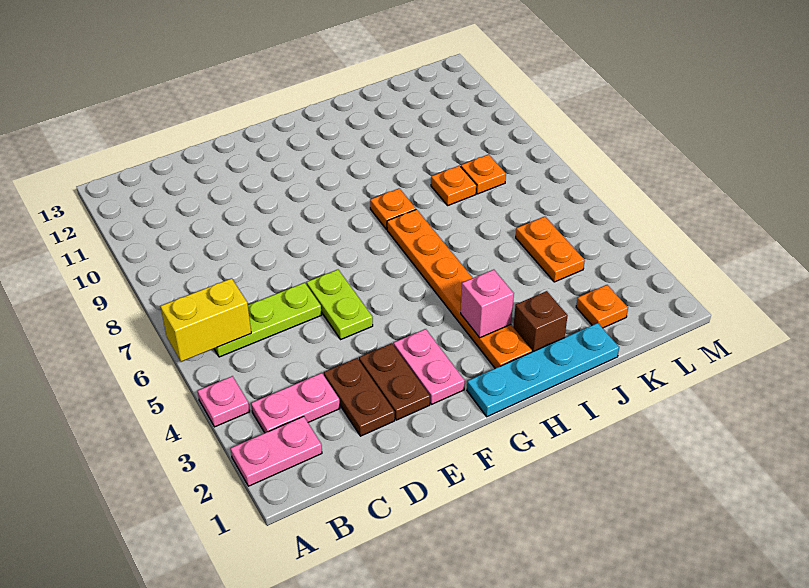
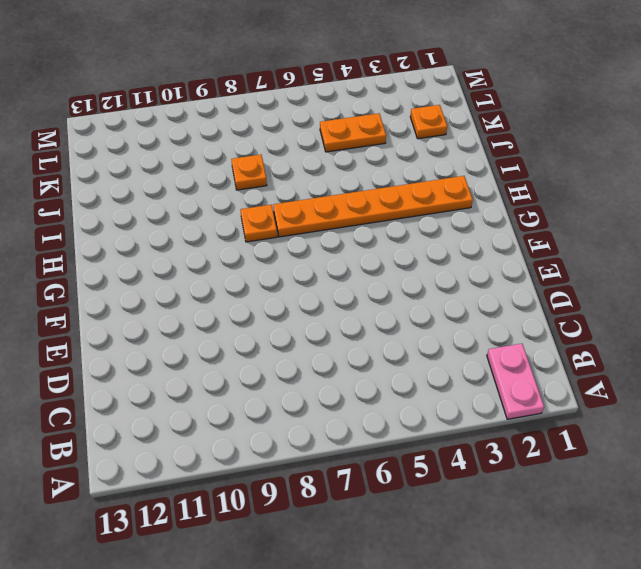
none -> pink 1x1 plate [198,376,250,427]
none -> pink 1x2 plate [251,373,340,433]
none -> lime 1x3 plate [214,283,322,357]

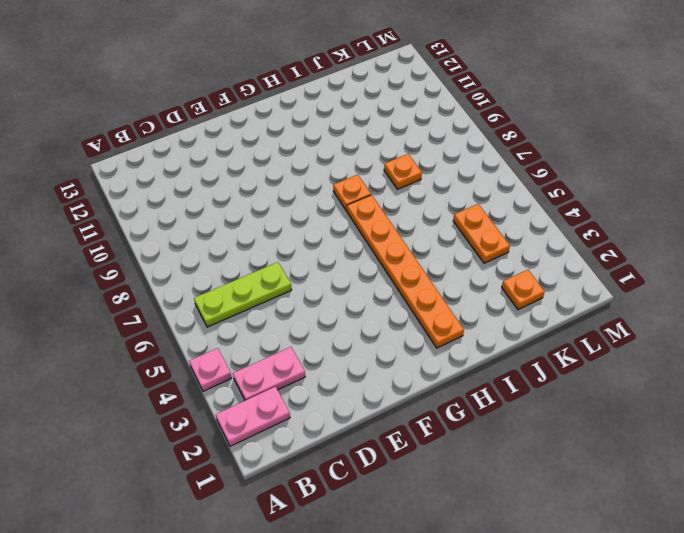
none -> brown 1x2 plate [324,358,395,436]
none -> brown 1x2 plate [359,343,430,420]
none -> lime 1x2 plate [307,270,373,339]

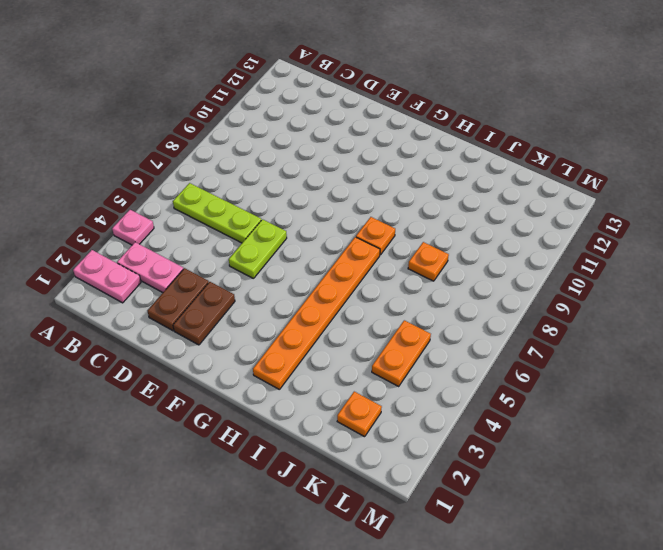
none -> pink 1x2 plate [394,329,465,404]
none -> cyan 1x4 plate [467,323,619,417]
none -> brown 1x1 brick [513,291,568,352]

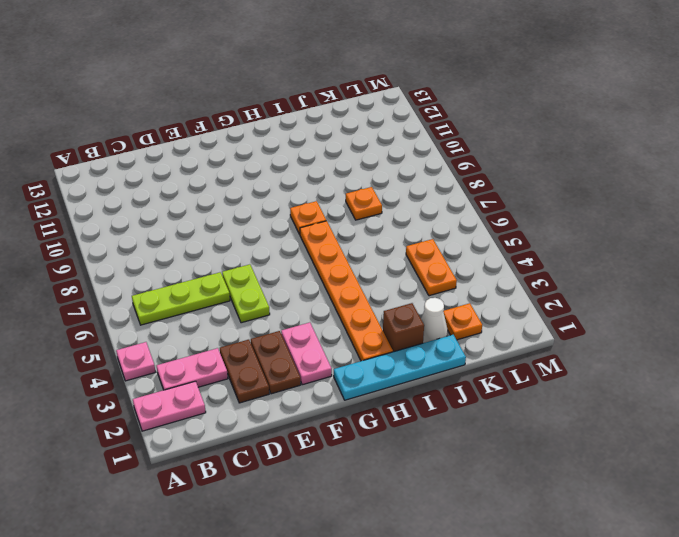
white 1x1 cone [421,298,448,343] -> none
none -> orange 1x1 plate [461,154,506,194]
none -> yellow 1x2 brick [160,278,251,362]
none -> pink 1x1 brick [461,270,514,338]

